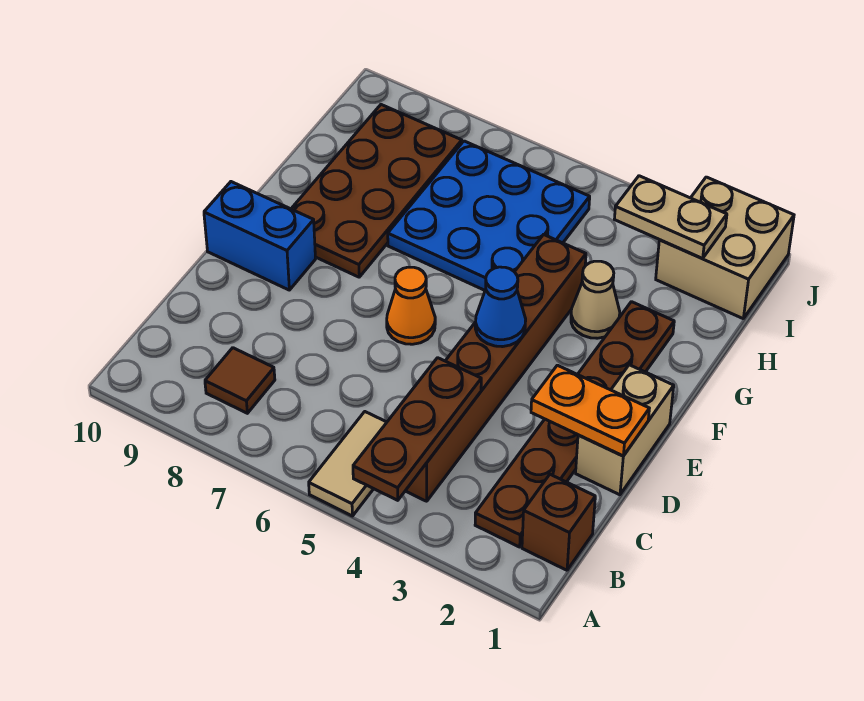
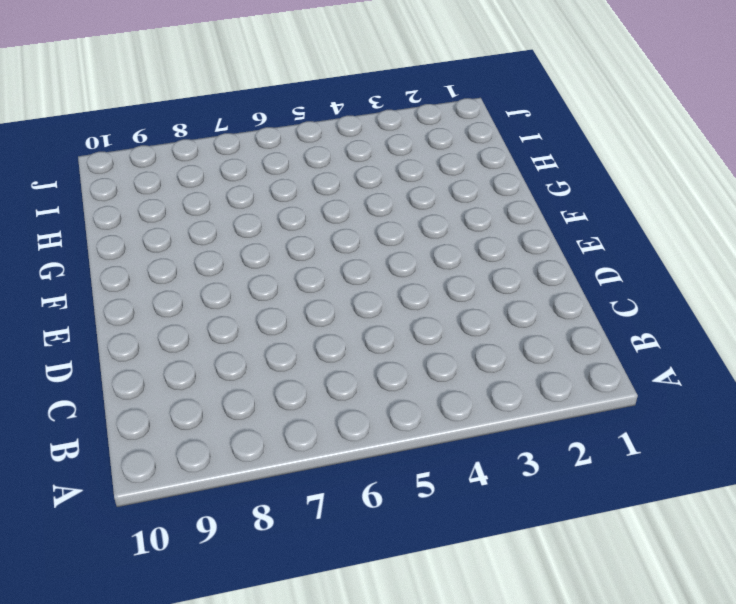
none -> tan 1x2 tile [309,412,387,516]
none -> brown 1x1 brick [522,474,595,570]
none -> brown 1x6 plate [475,302,674,547]

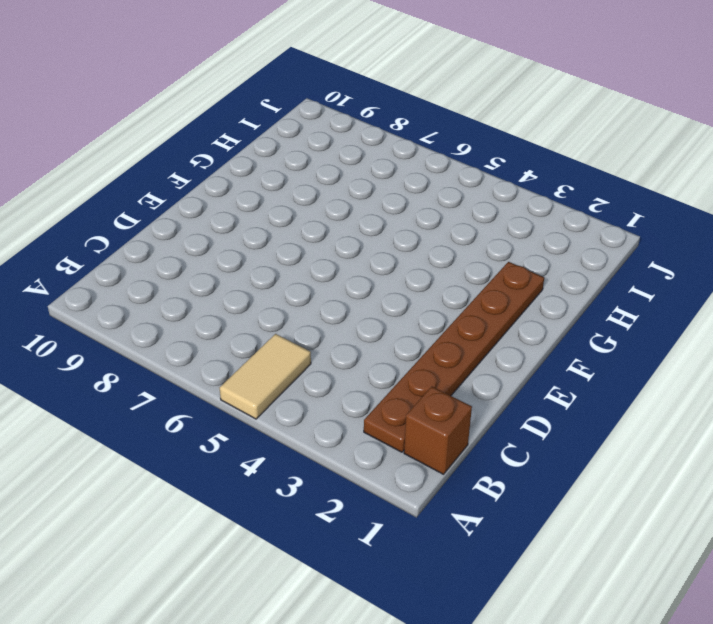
none -> brown 1x6 brick [406,235,586,501]
none -> brown 1x1 tile [205,348,275,413]
none -> tan 1x2 brick [576,365,674,495]

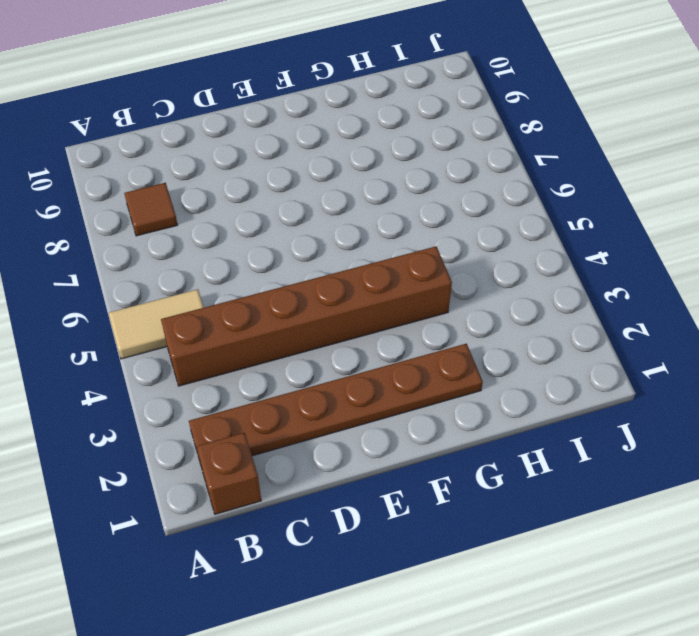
none -> tan 1x2 brick [576,365,674,495]
none -> orange 1x1 cone [387,267,435,344]
none -> blue 1x2 brick [204,182,316,290]

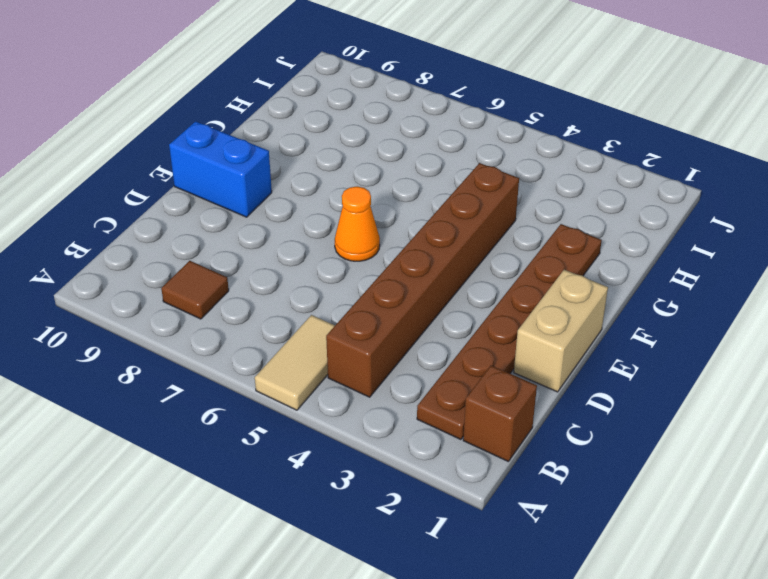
none -> brown 2x4 plate [291,105,462,277]
none -> tan 1x1 cone [571,261,620,338]
none -> blue 3x3 plate [388,141,590,290]

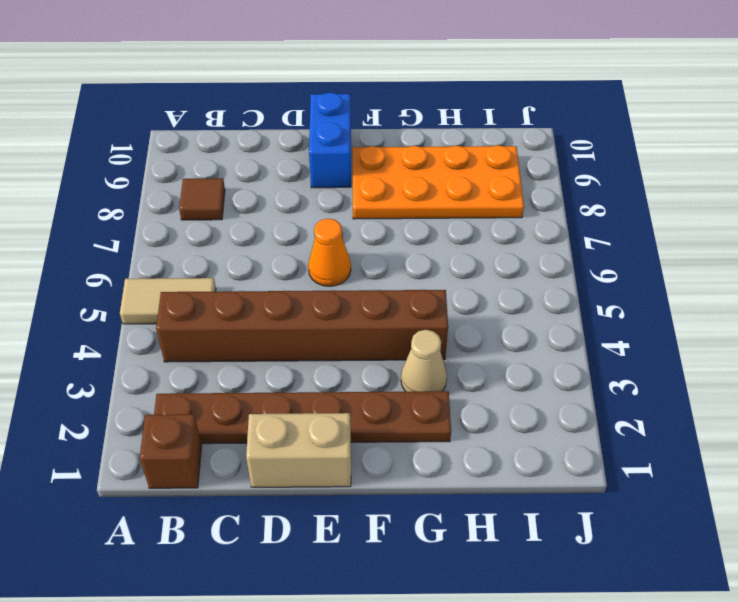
orange 2x4 plate [353,145,524,219] -> brown 2x4 plate [291,105,462,277]
none -> blue 3x3 plate [388,141,590,290]
none -> tan 2x2 brick [656,177,794,318]
none -> brown 1x3 plate [353,358,481,500]

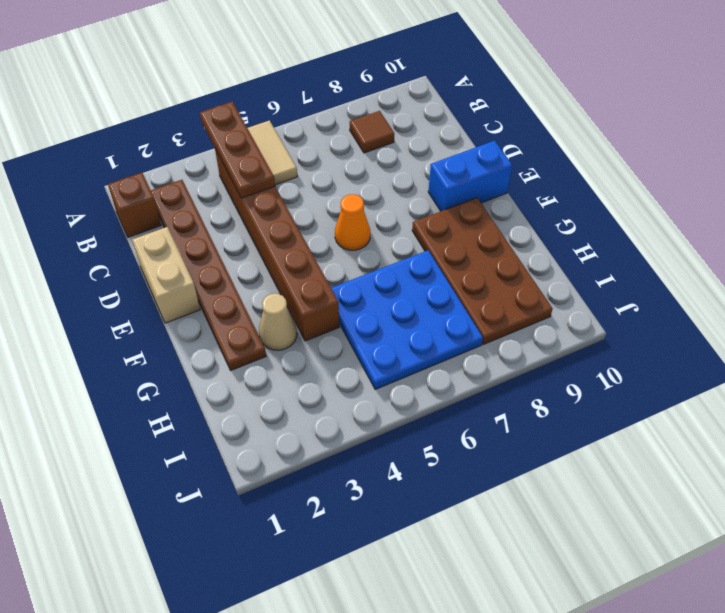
none -> tan 2x2 brick [656,177,794,318]
none -> orange 1x2 plate [531,365,649,456]
none -> blue 1x1 cone [475,267,526,347]

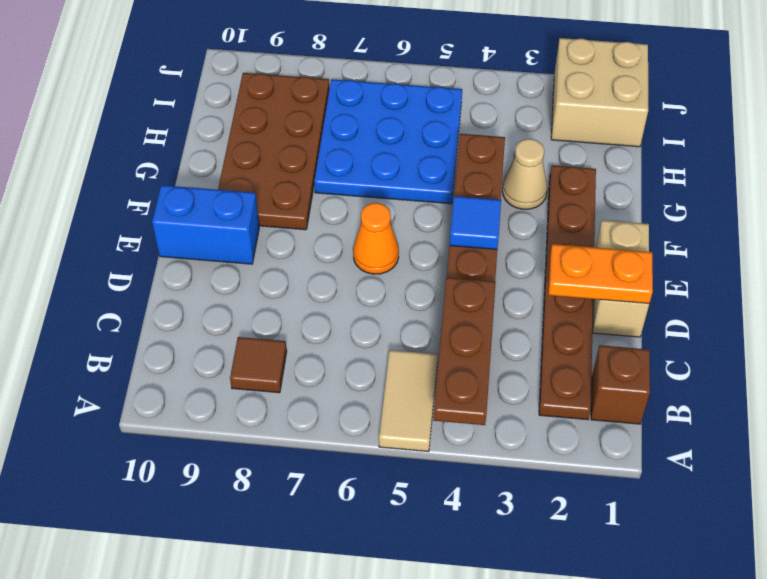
blue 1x1 tile [450,196,501,249] -> blue 1x1 cone [475,267,526,347]
none -> tan 1x2 plate [615,176,727,258]

